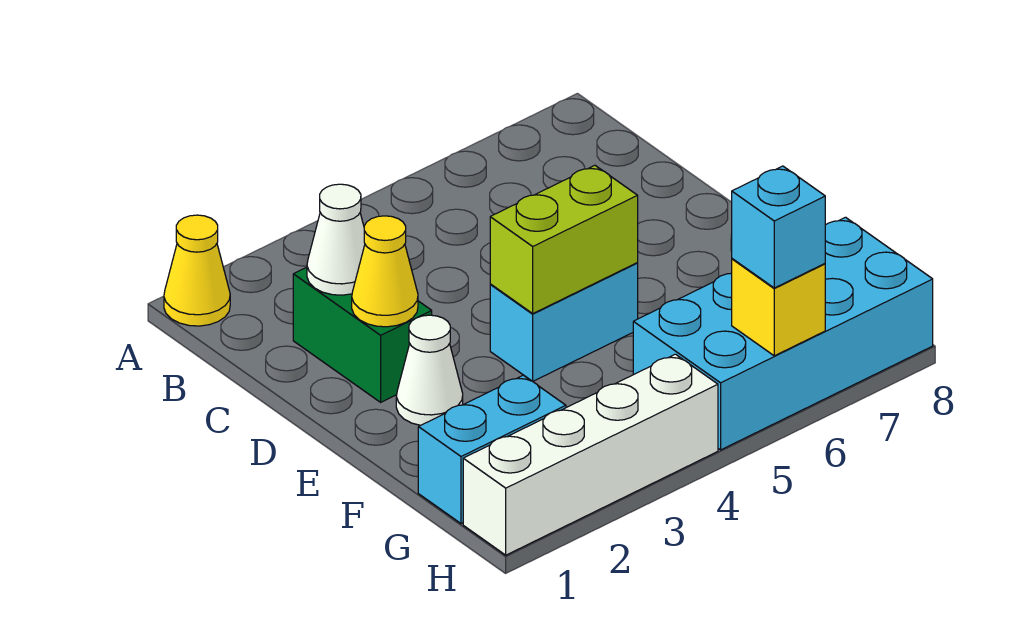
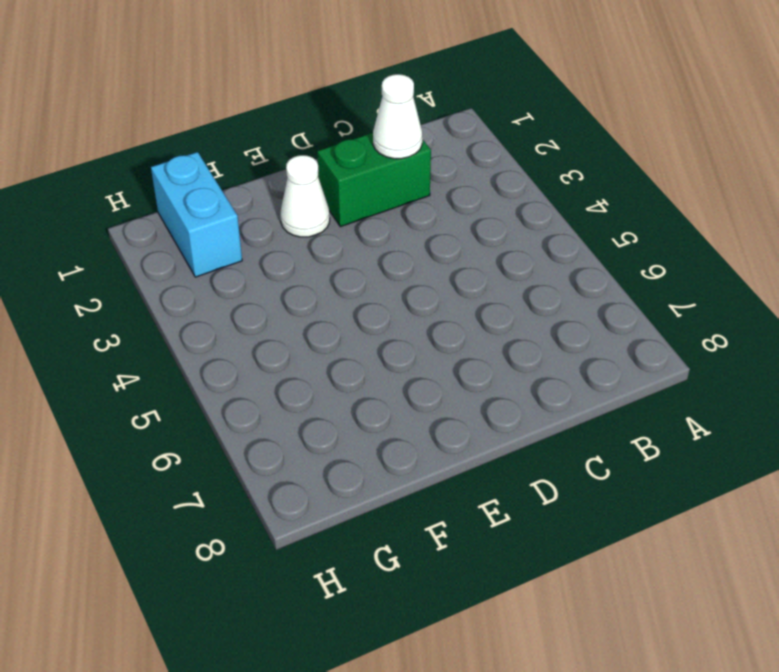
none -> yellow 1x1 cone [164,215,230,326]
none -> cyan 1x2 brick [490,263,638,381]
none -> cyan 2x4 brick [633,217,933,450]

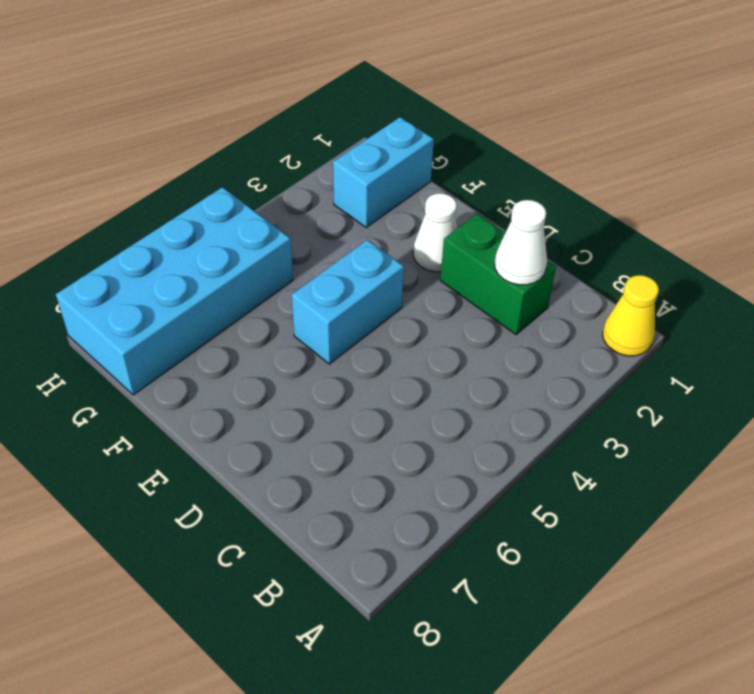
none -> white 1x4 brick [463,354,718,555]
none -> yellow 1x1 cone [352,216,418,327]
none -> lime 1x2 brick [490,165,638,313]

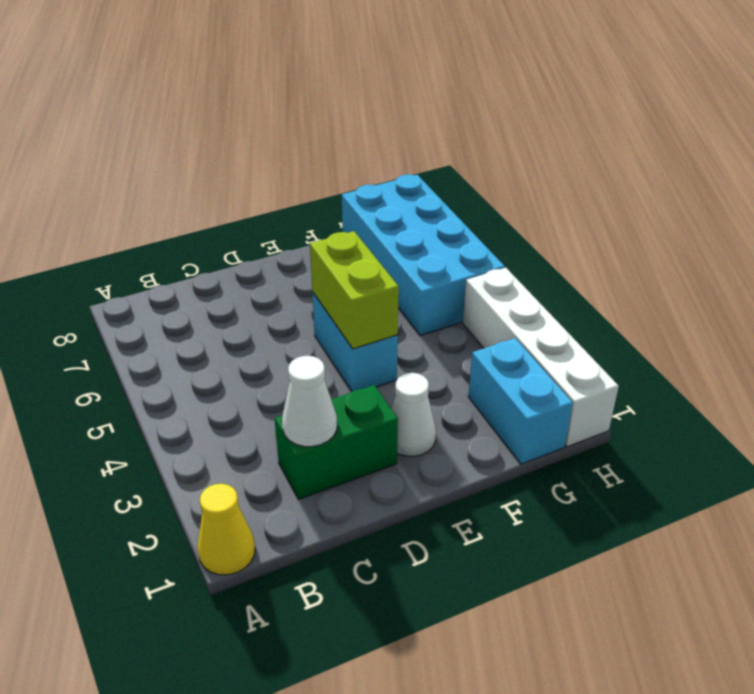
none -> yellow 1x1 cone [352,216,418,327]
none -> yellow 1x1 brick [732,259,825,356]
none -> cyan 1x1 brick [732,166,825,288]

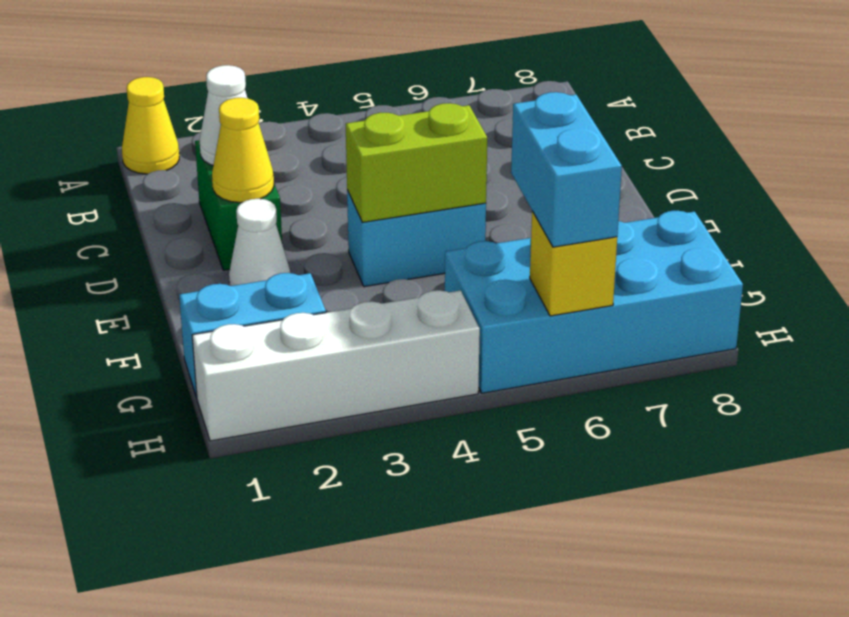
cyan 1x2 brick [511,92,622,247] -> cyan 1x1 brick [732,166,825,288]

